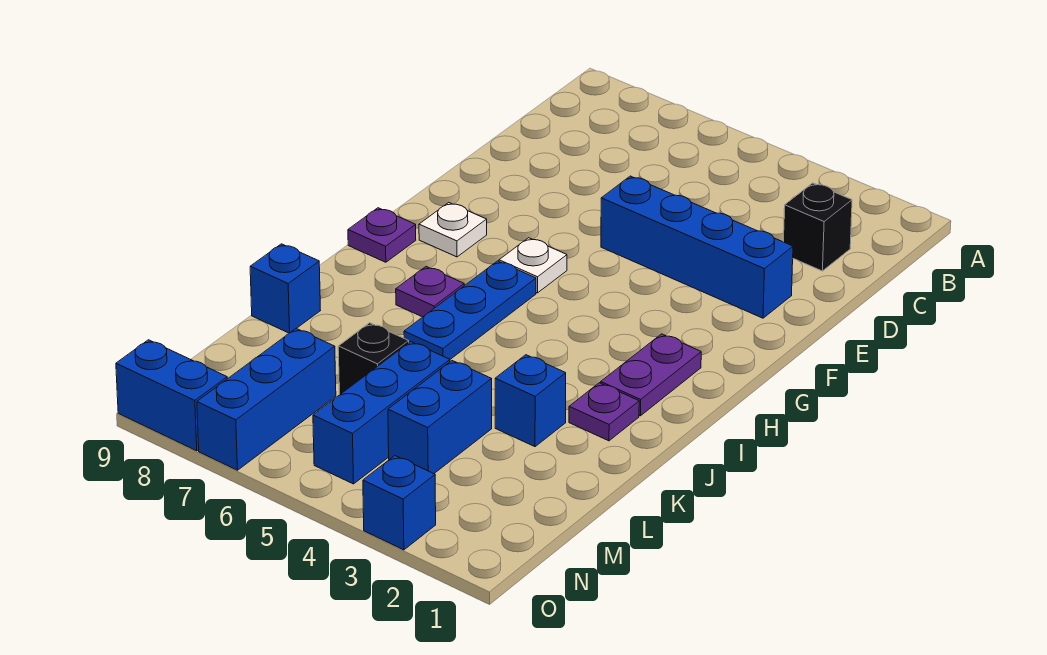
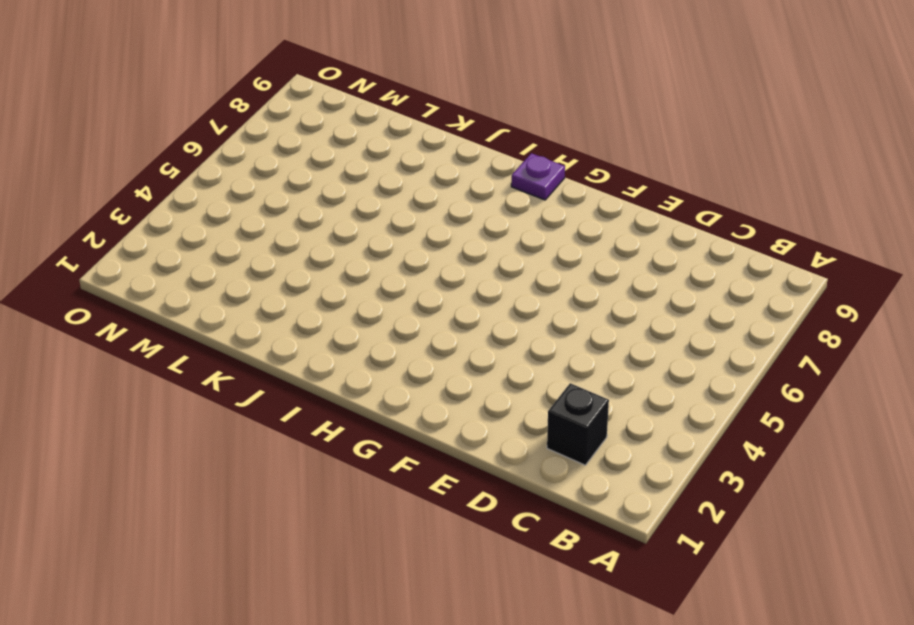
none -> blue 1x4 brick [601,176,793,318]
none -> white 1x1 plate [499,238,567,293]
none -> white 1x1 plate [419,203,487,257]

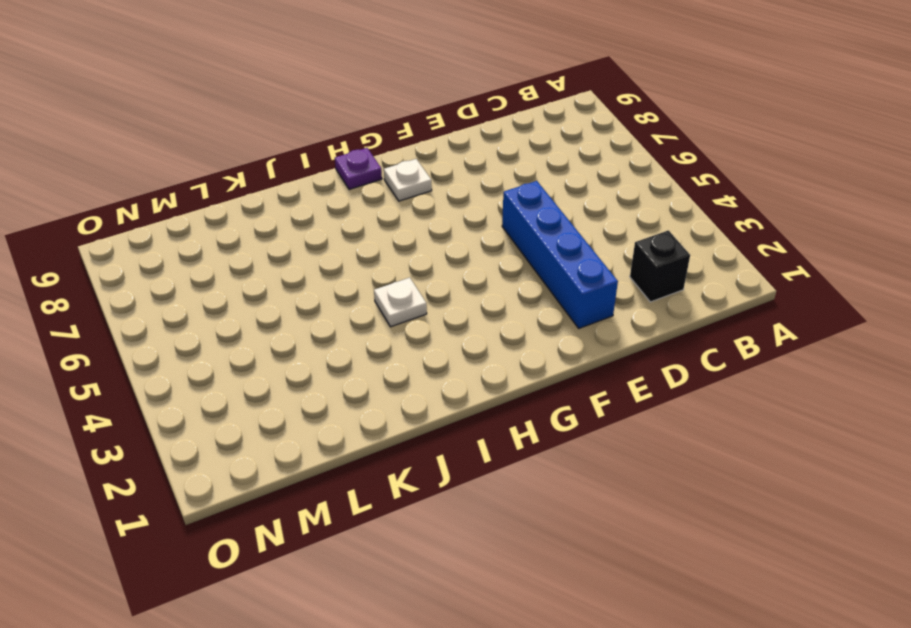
white 1x1 plate [374,278,427,327] -> white 1x1 plate moved to [499,238,567,293]
none -> purple 1x2 plate [601,334,701,416]
none -> blue 1x3 plate [404,261,536,359]
none -> purple 1x1 plate [396,267,464,317]

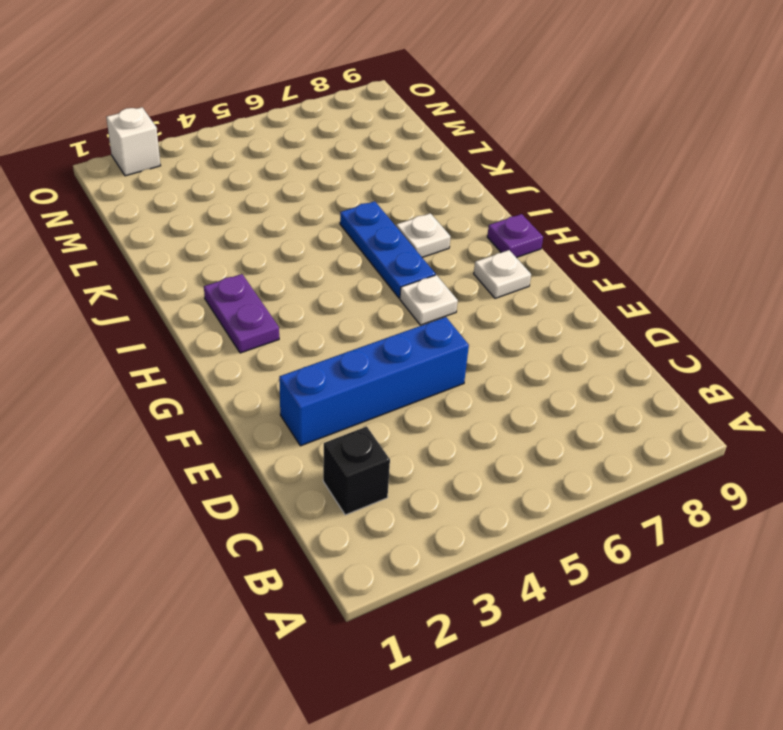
white 1x1 plate [396,213,451,257] -> purple 1x1 plate [396,267,464,317]
white 1x1 brick [106,107,161,176] -> none
none -> purple 1x1 plate [569,383,639,441]
none -> blue 1x1 brick [495,355,566,447]
none -> blue 1x1 brick [250,244,321,333]

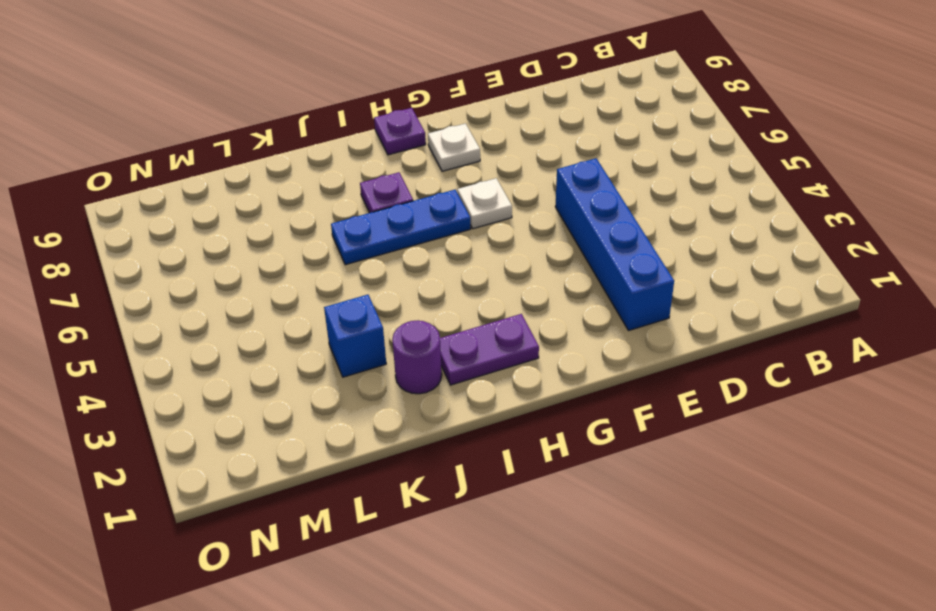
purple 1x1 round brick [392,320,442,394] -> purple 1x1 plate [569,383,639,441]
none -> black 1x1 brick [783,183,852,271]
none -> blue 1x1 brick [250,244,321,333]
none -> blue 1x2 brick [388,361,492,474]

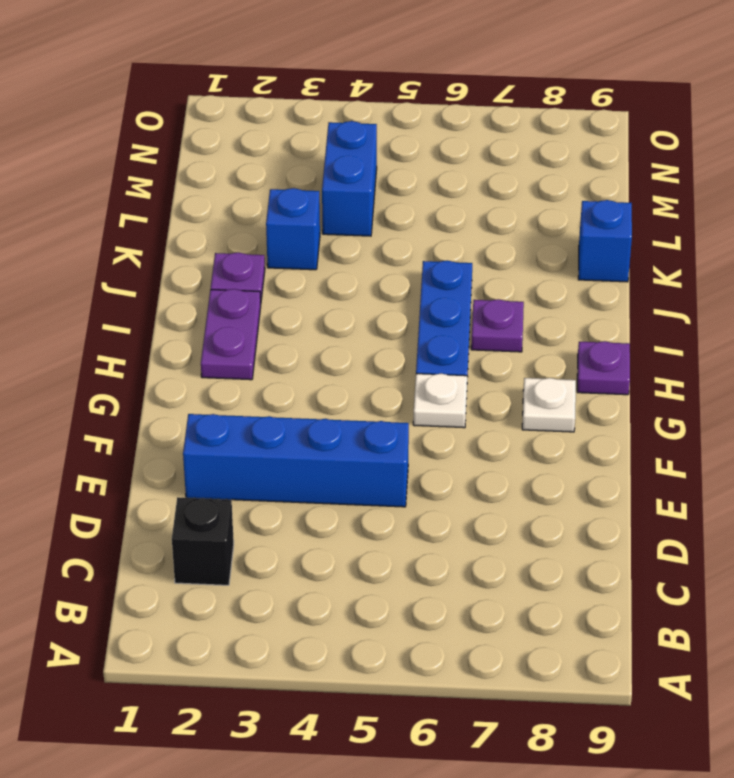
none -> blue 1x3 brick [313,342,450,484]
none -> black 1x1 brick [338,323,409,395]
none -> blue 1x3 brick [197,328,336,470]

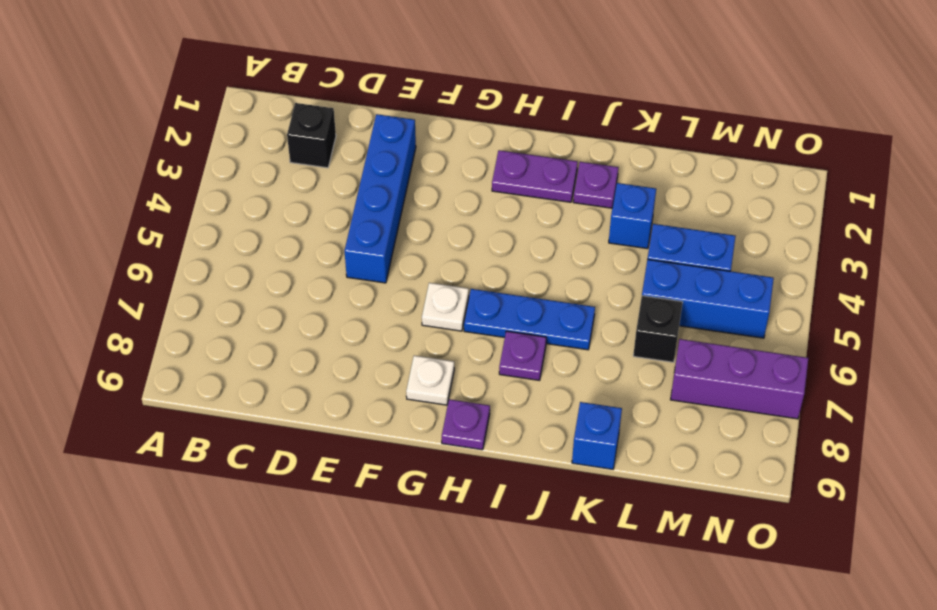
purple 1x3 brick [671,339,808,419] -> blue 1x3 brick [197,328,336,470]
none -> blue 1x1 brick [363,456,436,550]
none -> blue 1x2 brick [116,340,227,451]

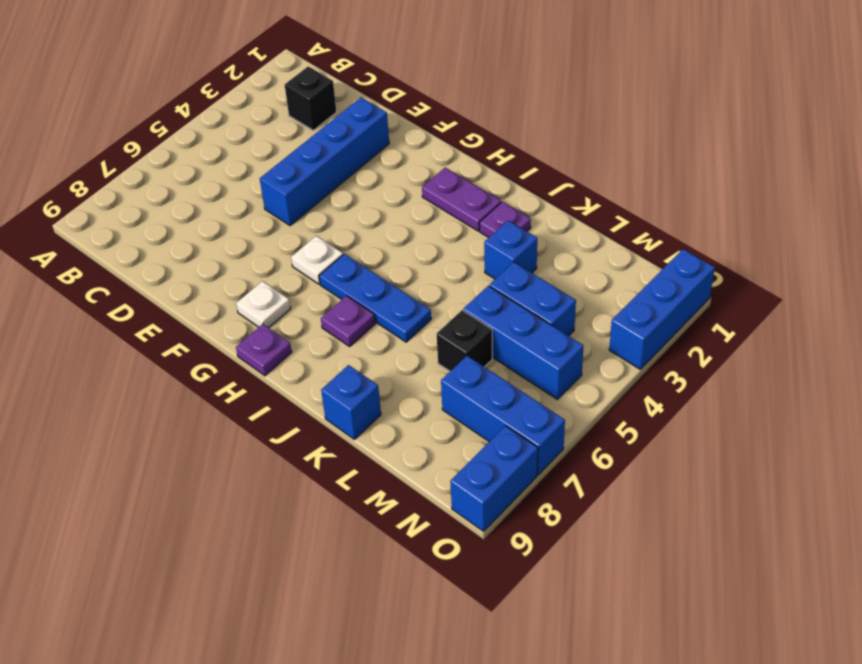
blue 1x3 brick [609,249,715,369] -> blue 1x1 brick [363,456,436,550]

